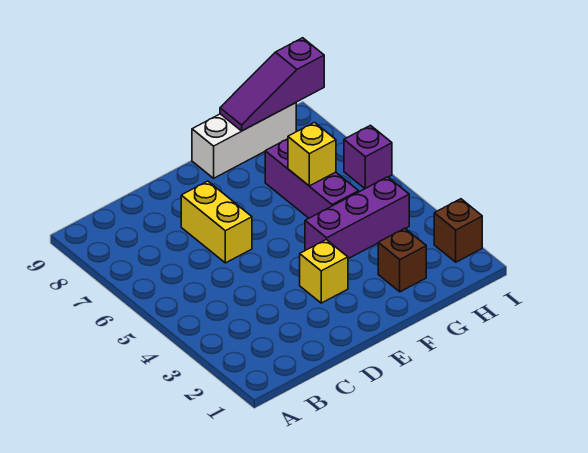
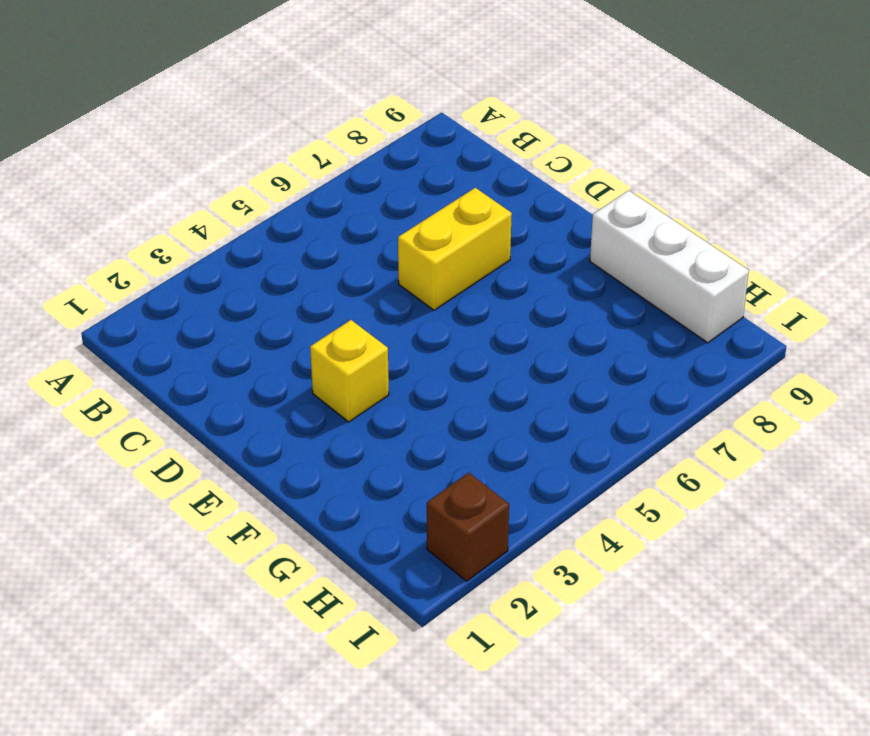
none -> purple 1x3 brick [305,177,409,259]
none -> brown 1x1 brick [378,228,426,292]

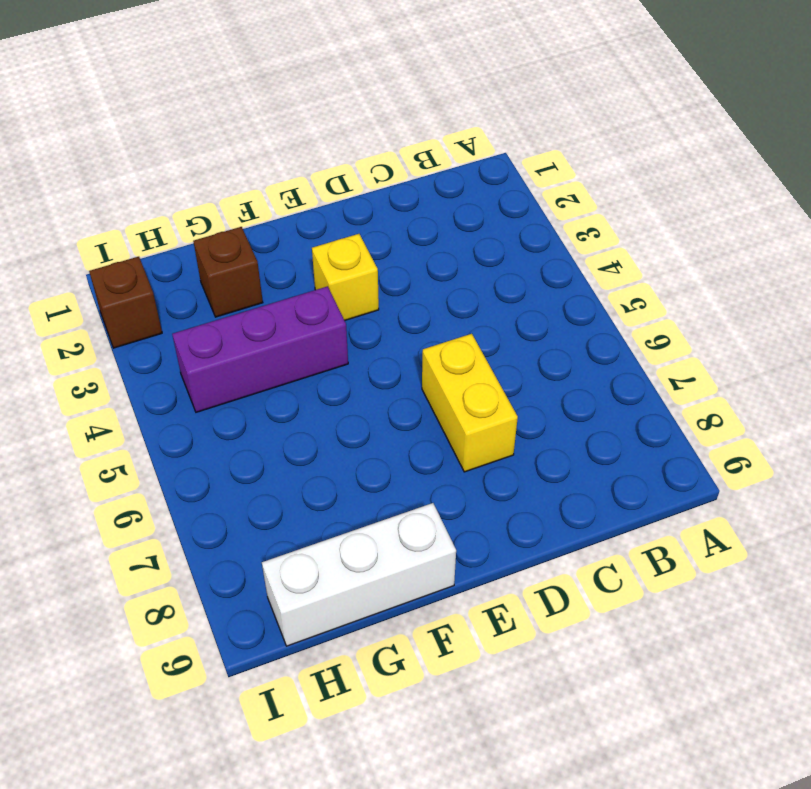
none -> purple 1x3 brick [265,139,359,218]
none -> purple 1x1 brick [344,125,392,188]

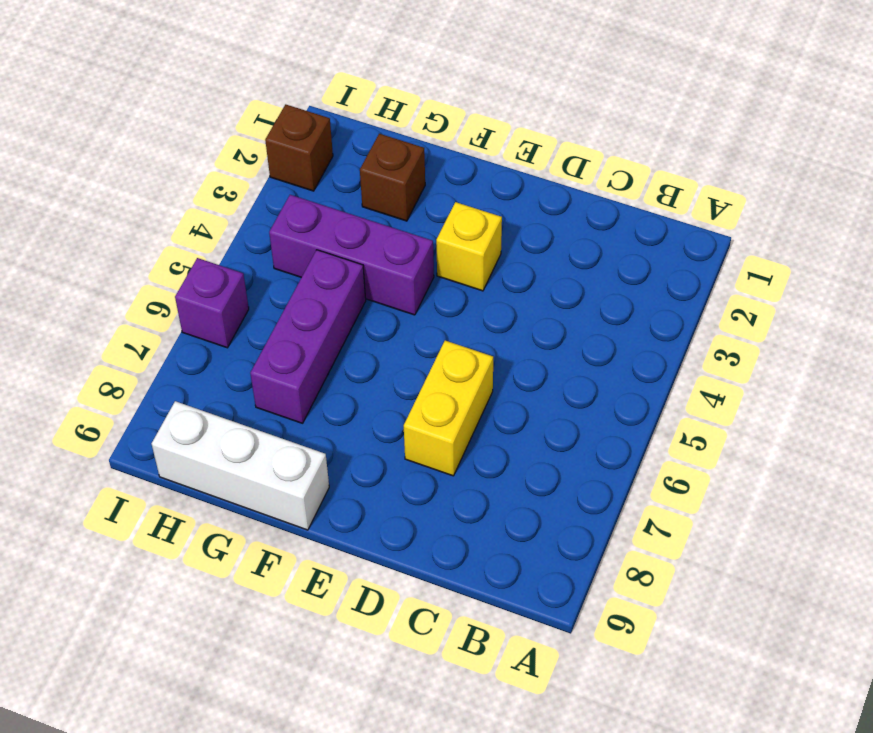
none -> yellow 1x1 brick [288,122,336,186]
none -> purple 1x3 slope [220,38,324,131]

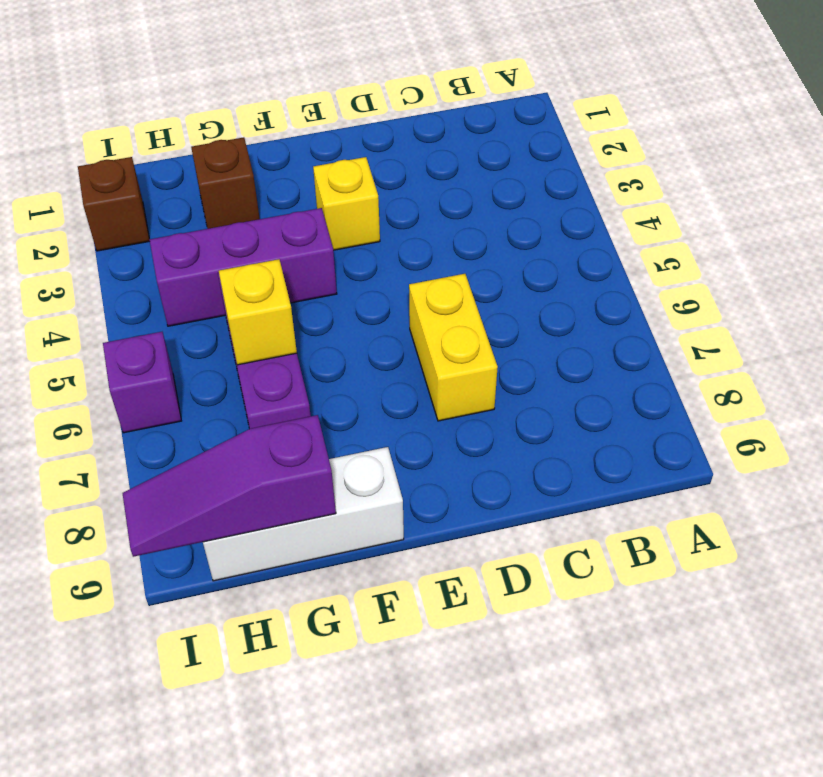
purple 1x3 slope [123,415,336,557] -> purple 1x3 slope turned to [220,38,324,131]

